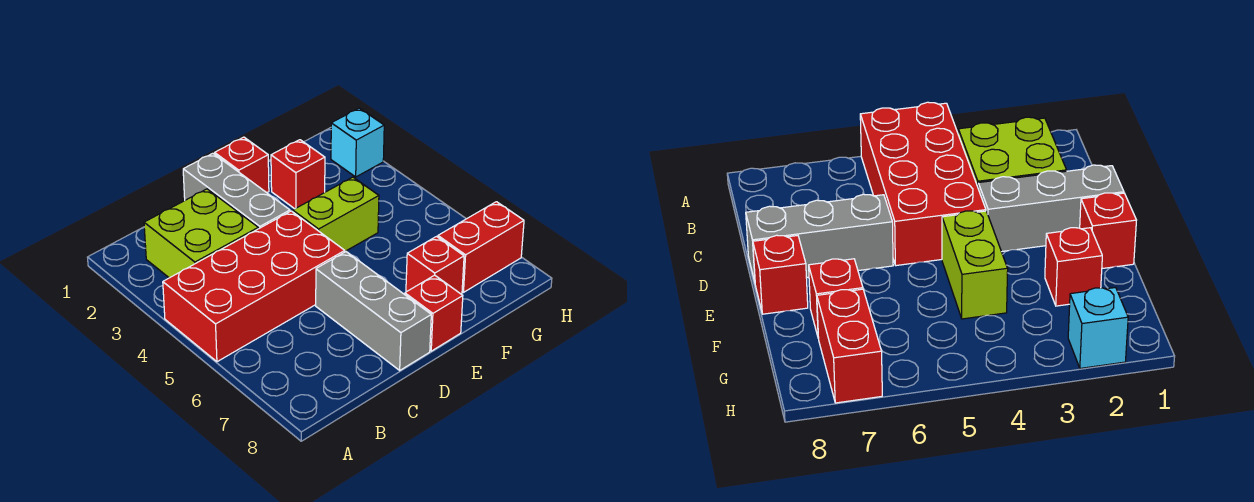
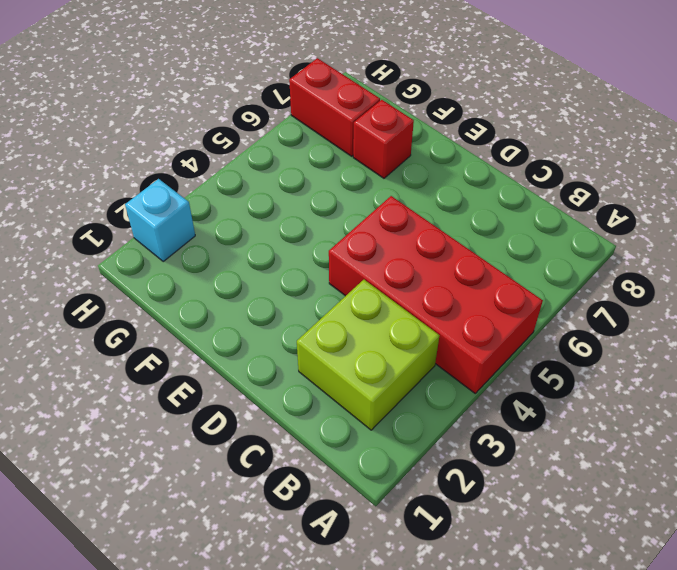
none -> grey 1x3 brick [183,153,290,229]
none -> grey 1x3 brick [316,252,431,370]

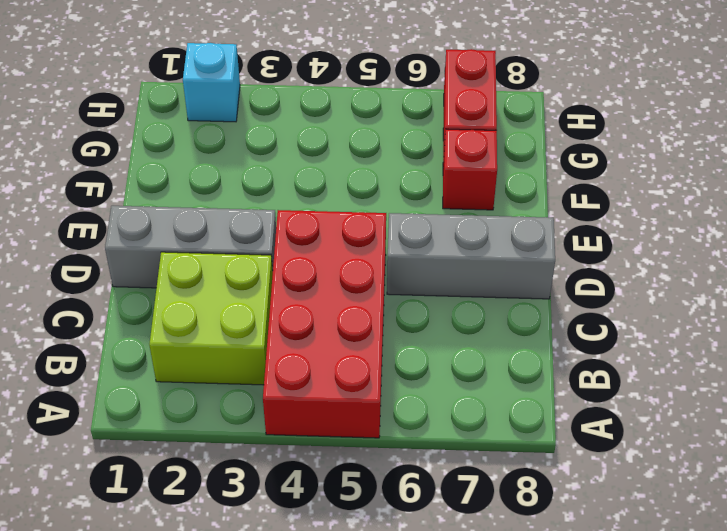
none -> red 1x1 brick [215,137,269,193]
none -> lime 1x2 brick [293,177,379,251]

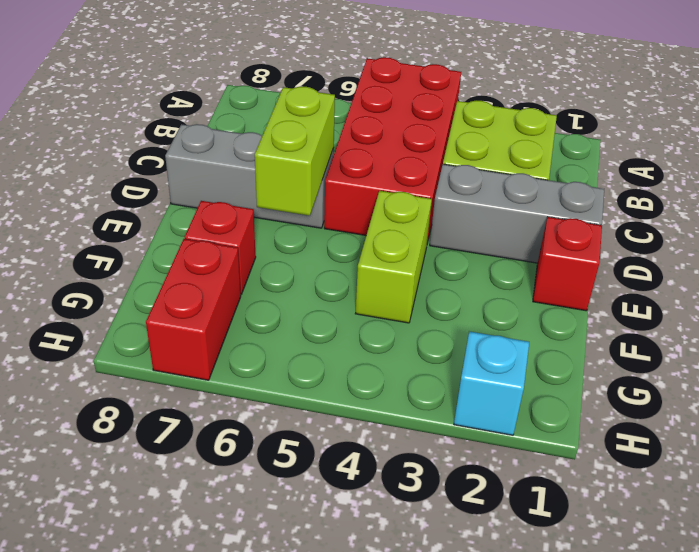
lime 1x2 brick [255,87,335,216] -> none
none -> red 1x1 brick [405,275,463,351]
none -> red 1x1 brick [271,140,325,209]

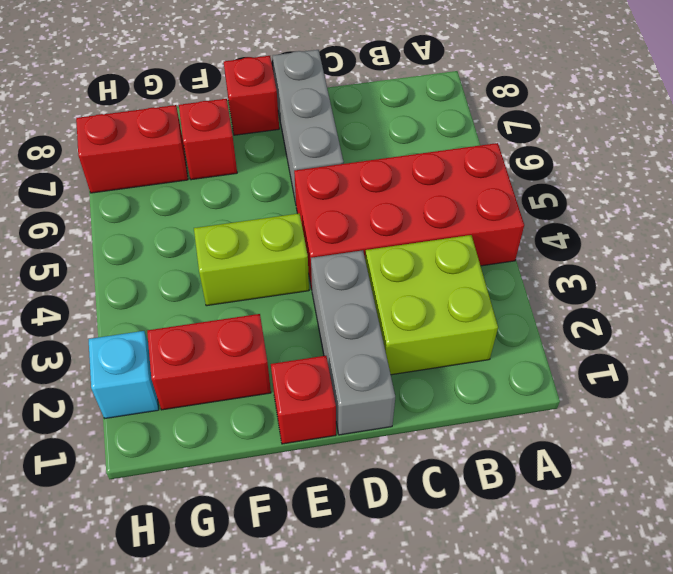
red 1x2 brick [147,314,271,410] -> red 1x1 brick [271,140,325,209]

